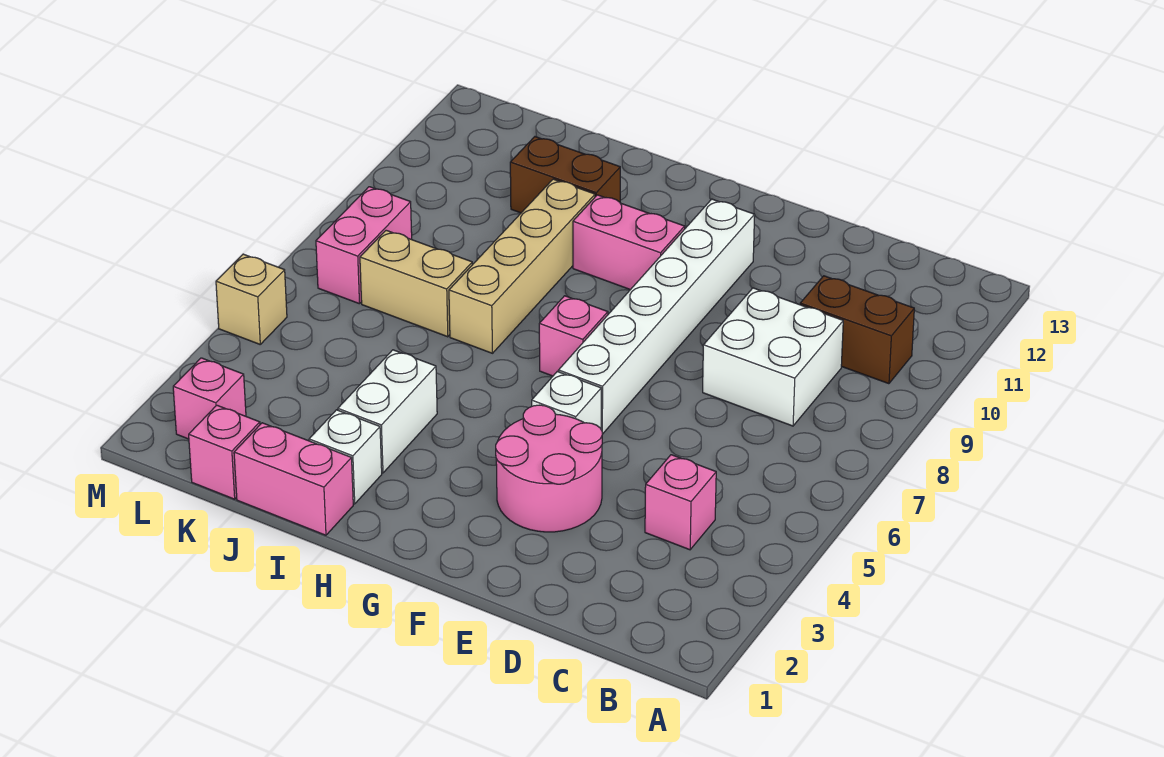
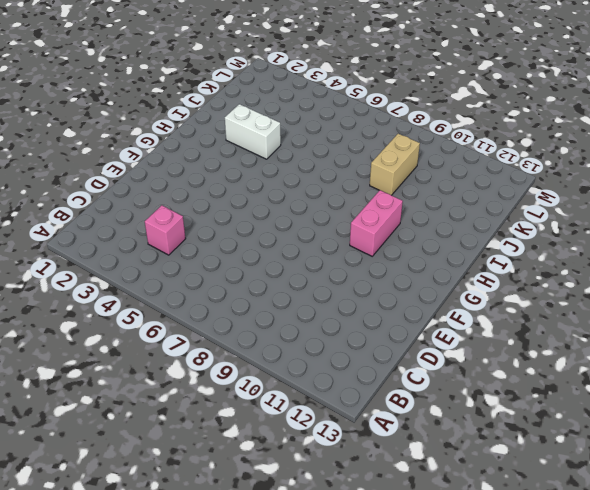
tan 1x2 brick [370,134,420,195] -> tan 1x2 brick moved to [360,230,472,337]
none -> brown 1x2 brick [800,276,914,384]
none -> white 2x2 brick [703,288,843,426]
none -> pink 2x2 round brick [496,405,602,532]

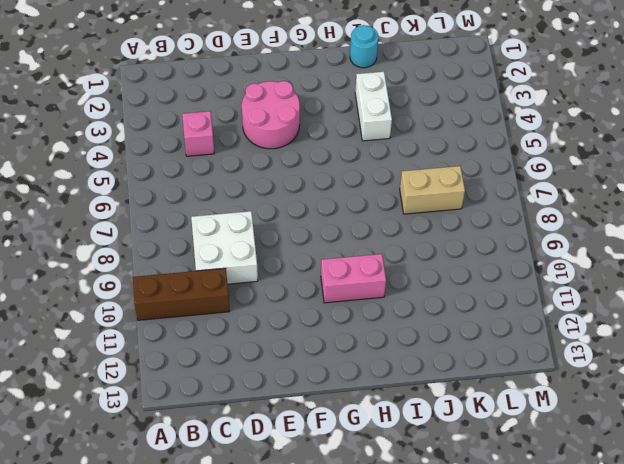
brown 1x3 brick [133,268,230,320] -> brown 1x2 brick [800,276,914,384]
cyan 1x1 round brick [350,25,378,68] -> pink 1x2 brick [234,423,353,535]
none -> white 1x1 brick [532,372,601,428]
none -> white 1x6 brick [558,199,755,434]
none -> pink 1x1 brick [539,296,608,376]

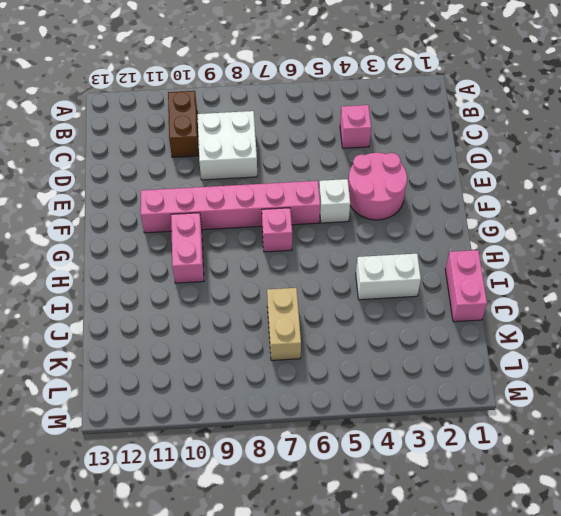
pink 1x6 brick [141,181,320,233] -> white 1x6 brick [558,199,755,434]
none -> white 1x1 brick [309,410,382,504]
none -> tan 1x4 brick [449,179,595,353]
none -> brown 1x2 brick [510,137,620,213]

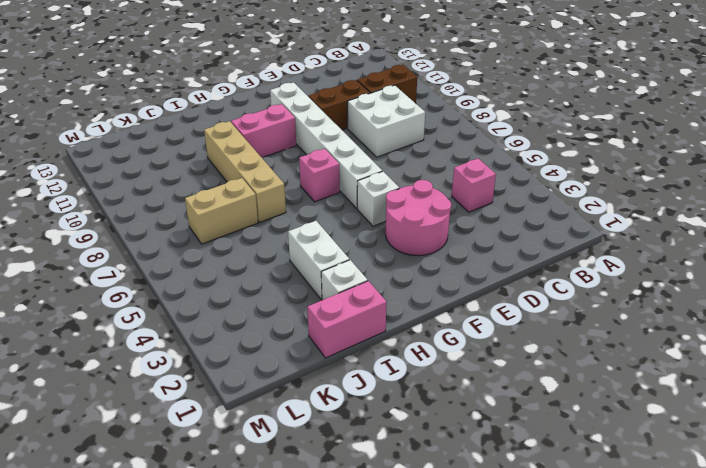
brown 1x2 brick [309,80,370,130] -> brown 1x2 brick moved to [510,137,620,213]
none -> pink 1x1 brick [189,405,260,499]
none -> pink 1x1 brick [173,358,246,439]
none -> pink 1x2 brick [316,187,412,304]

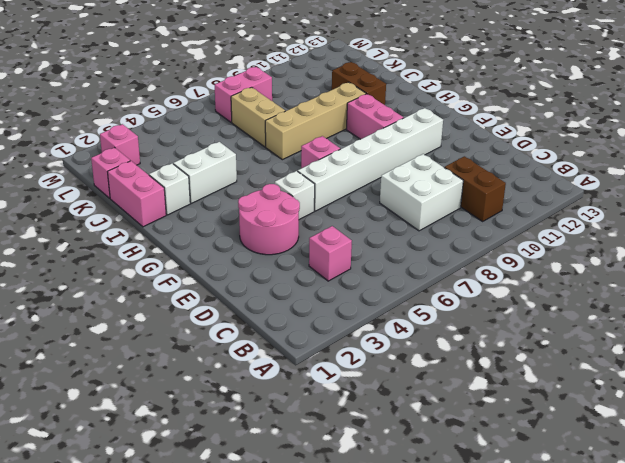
none -> tan 1x1 brick [216,254,287,344]

